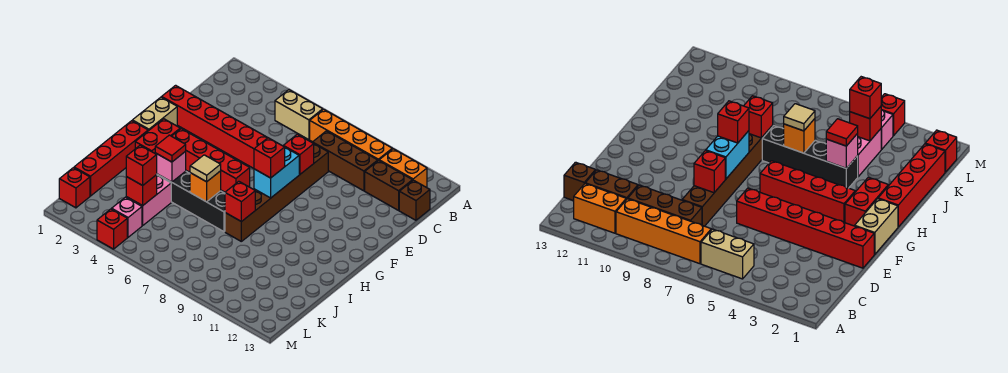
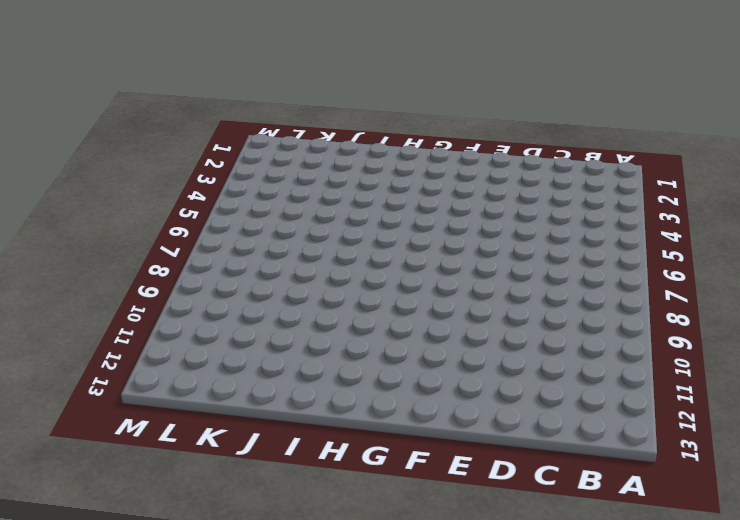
none -> tan 1x2 brick [275,90,323,140]
none -> orange 1x4 brick [310,109,392,160]
none -> orange 1x2 brick [379,149,427,188]

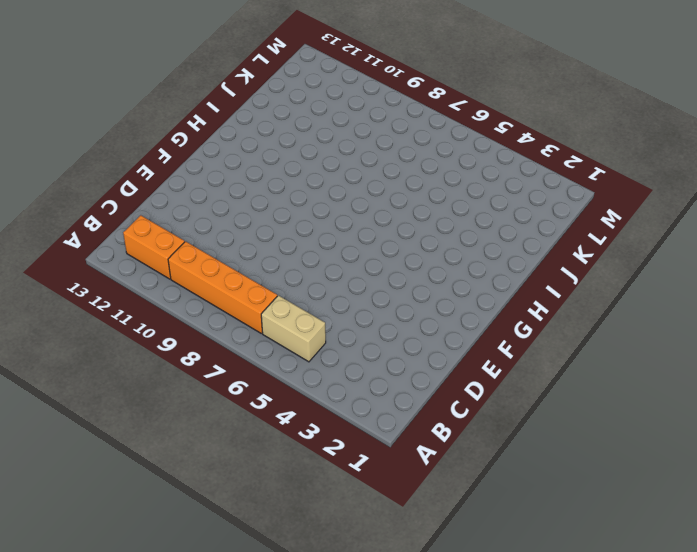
none -> brown 1x3 brick [313,131,378,191]
none -> brown 1x2 brick [365,160,413,210]
none -> brown 1x1 brick [399,180,430,220]

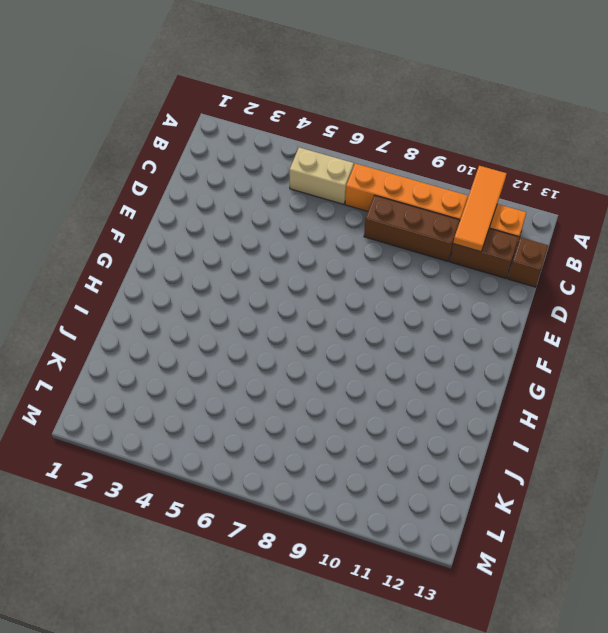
orange 1x3 tile [453,166,507,252] -> none
none -> brown 1x6 brick [225,144,328,241]
none -> red 1x6 brick [162,85,267,168]
none -> tan 1x2 brick [132,97,177,131]

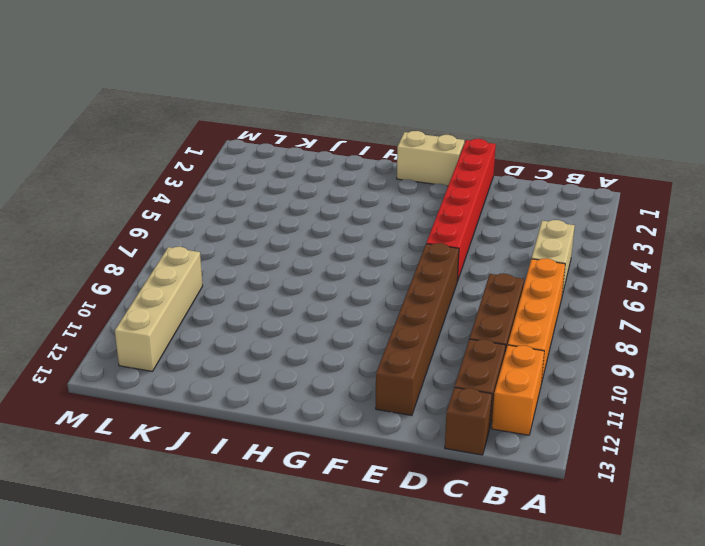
brown 1x6 brick [376,243,459,415] -> brown 1x6 brick turned to [225,144,328,241]
tan 1x4 brick [115,247,203,371] -> none
none -> red 1x2 brick [135,119,180,153]
none -> red 1x4 brick [172,129,250,192]
none -> red 1x4 brick [74,121,148,196]

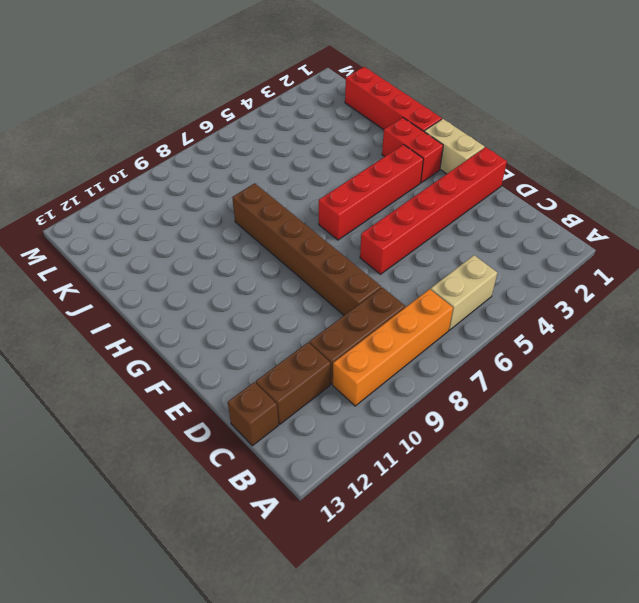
none -> orange 1x2 brick [379,149,427,188]
none -> black 1x4 brick [157,171,225,232]
none -> pink 1x2 brick [126,175,171,225]

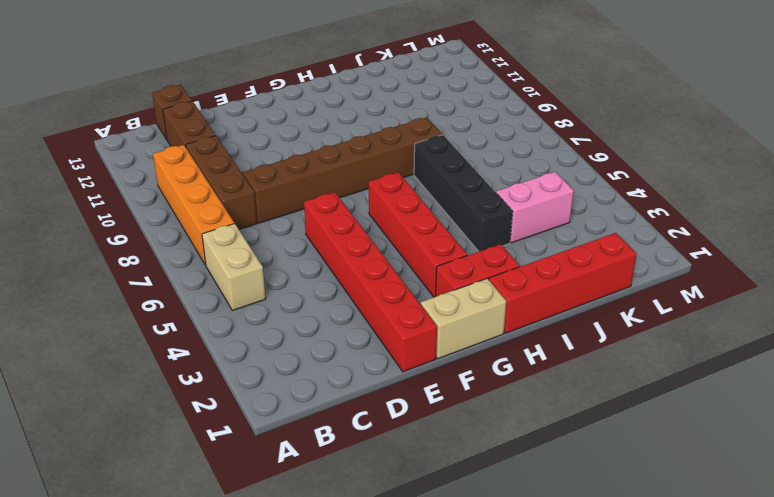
none -> orange 1x2 brick [379,149,427,188]
none -> red 1x1 brick [59,168,90,208]
none -> pink 1x1 brick [112,197,142,237]

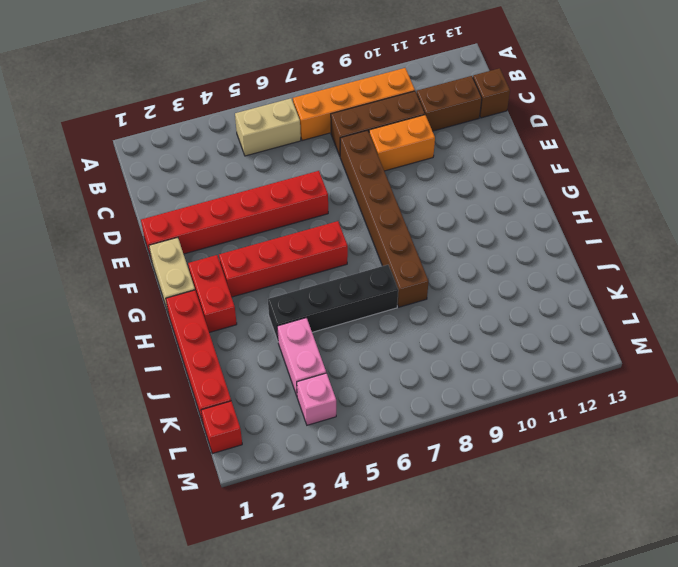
orange 1x2 brick [369,115,435,171] -> orange 1x2 brick moved to [379,149,427,188]
none -> red 1x1 brick [97,209,127,249]
none -> red 1x1 brick [284,134,314,174]
none -> cyan 1x2 brick [254,148,299,198]

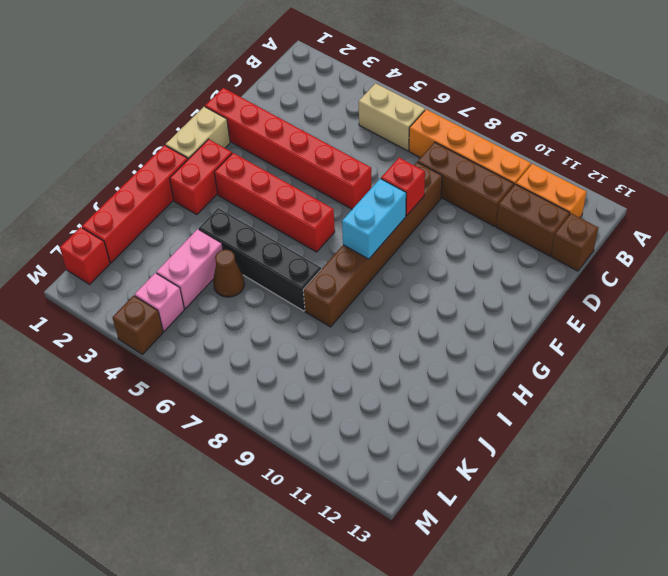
brown 1x1 cone [213,250,245,297] -> none
brown 1x1 brick [112,296,163,354] -> red 1x1 brick [97,209,127,249]
none -> pink 1x1 brick [155,151,186,182]
none -> orange 1x1 brick [190,171,221,202]
none -> red 1x1 brick [225,181,255,222]

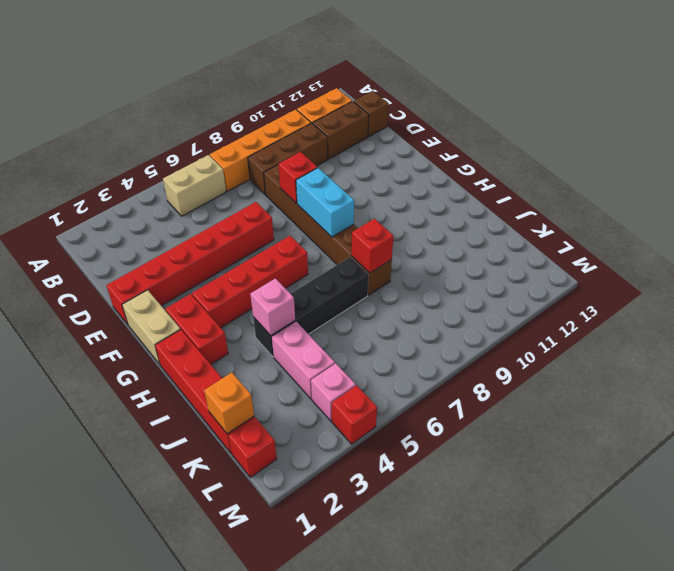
orange 1x1 brick [204,373,254,434] -> orange 1x1 brick moved to [190,171,221,202]
none -> red 1x1 brick [126,175,157,206]
none -> red 1x1 brick [254,138,285,178]
none -> red 1x1 tile [155,135,186,162]

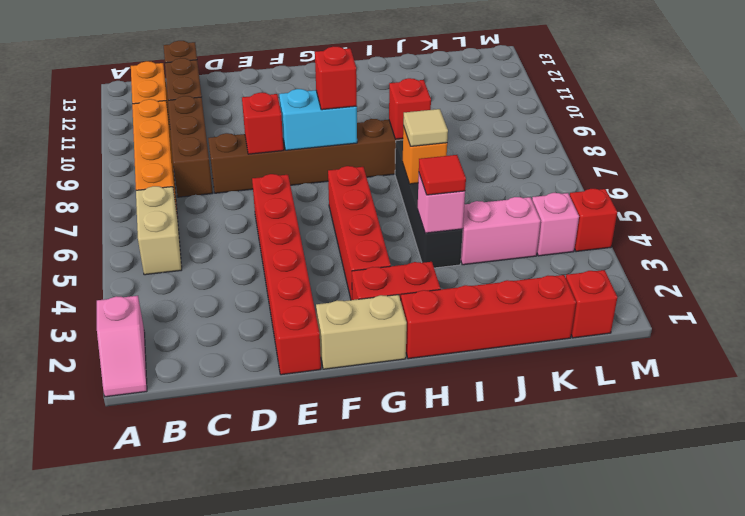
pink 1x2 slope [97,296,147,397] -> none
none -> red 1x1 brick [126,175,157,206]
none -> red 1x1 brick [126,145,157,185]

